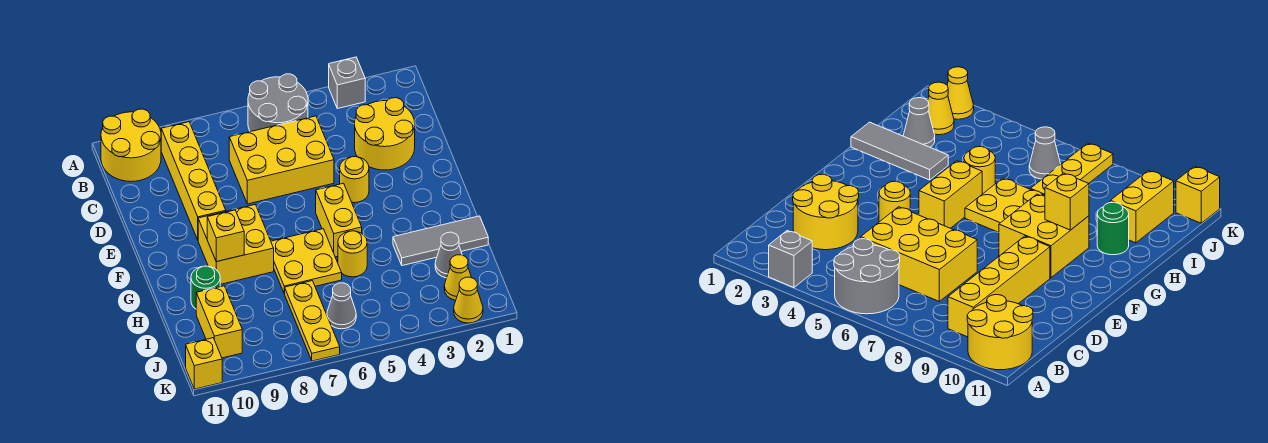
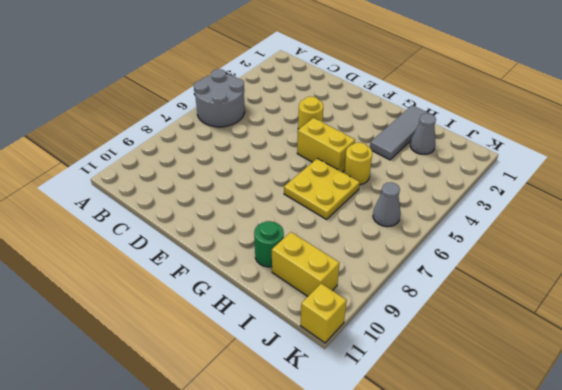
none -> grey 1x1 brick [329,57,365,109]
none -> yellow 2x2 round brick [101,109,161,182]
none -> yellow 1x4 brick [161,122,226,240]

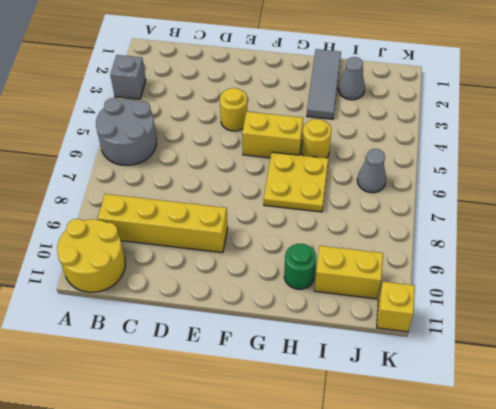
none -> yellow 2x2 round brick [355,98,415,170]
none -> yellow 2x3 brick [229,116,334,204]
none -> yellow 2x2 brick [198,205,274,284]

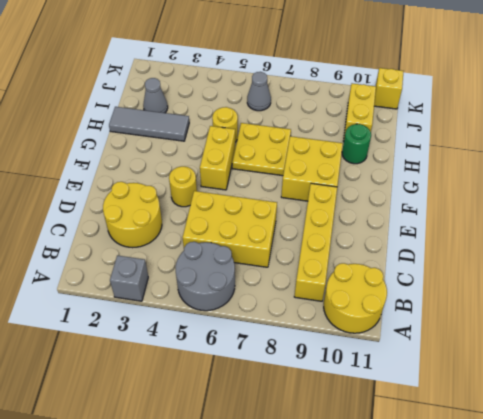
none -> yellow 1x3 plate [284,281,340,361]
none -> yellow 1x1 cone [444,255,471,300]
none -> yellow 1x1 cone [454,277,483,323]

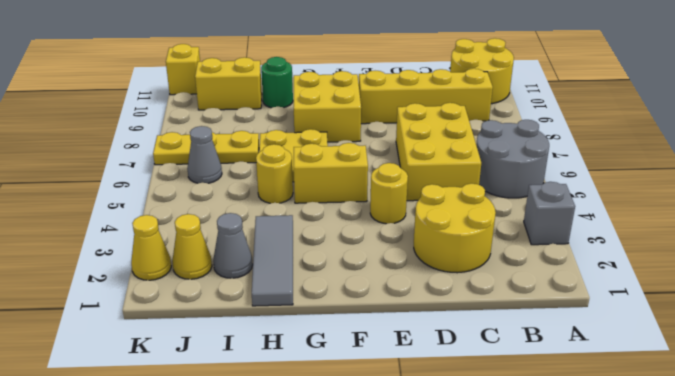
none -> yellow 1x1 brick [207,210,244,262]

